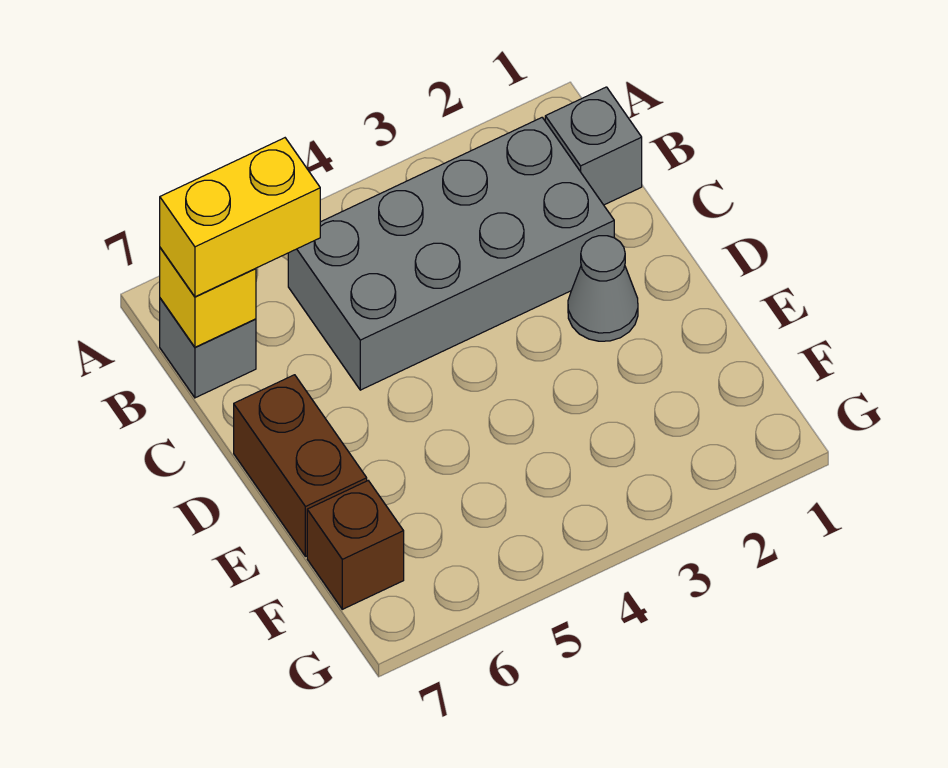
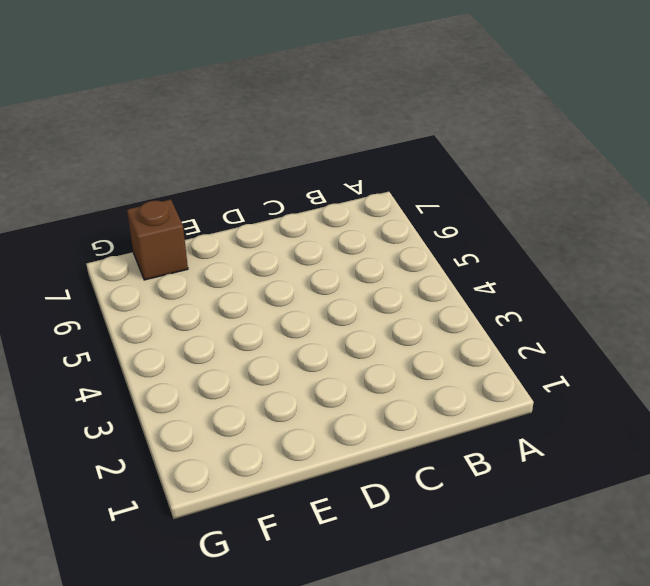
none -> grey 1x1 brick [545,87,642,205]
none -> grey 2x4 brick [288,118,614,390]

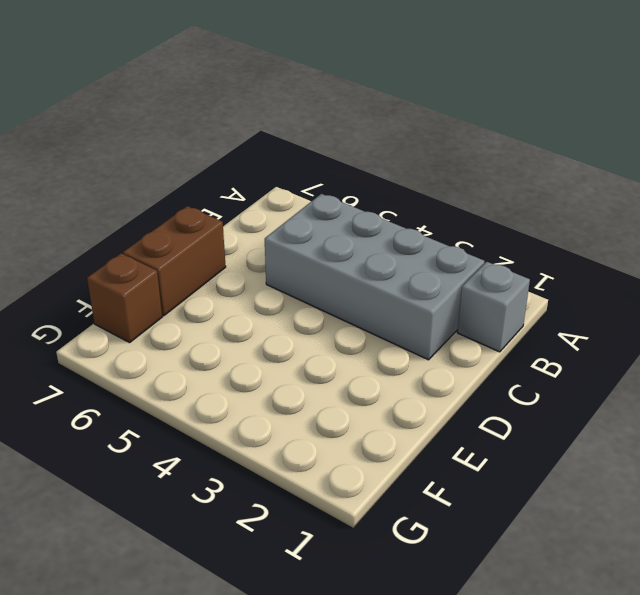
none -> grey 1x1 brick [160,298,256,398]
none -> grey 1x1 cone [568,236,638,341]

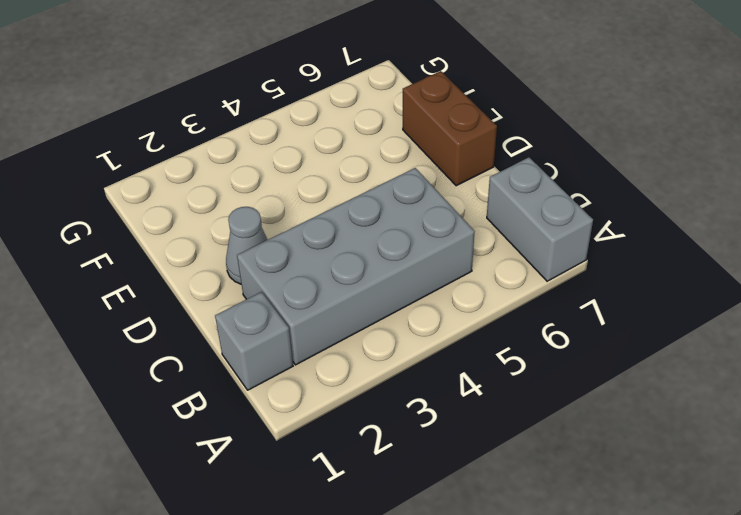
grey 1x2 brick [487,157,593,281] -> grey 1x1 brick [160,298,256,398]
none -> brown 1x1 brick [307,481,404,609]
none -> yellow 1x1 brick [160,248,256,347]

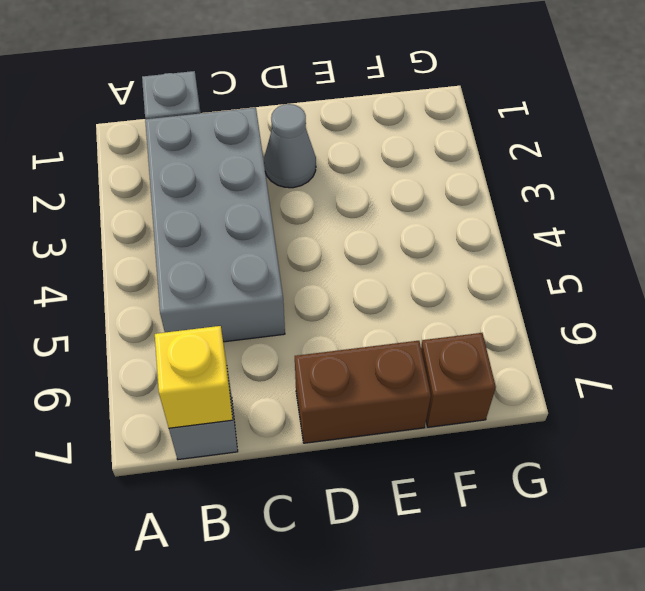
none -> yellow 1x2 brick [160,138,320,297]

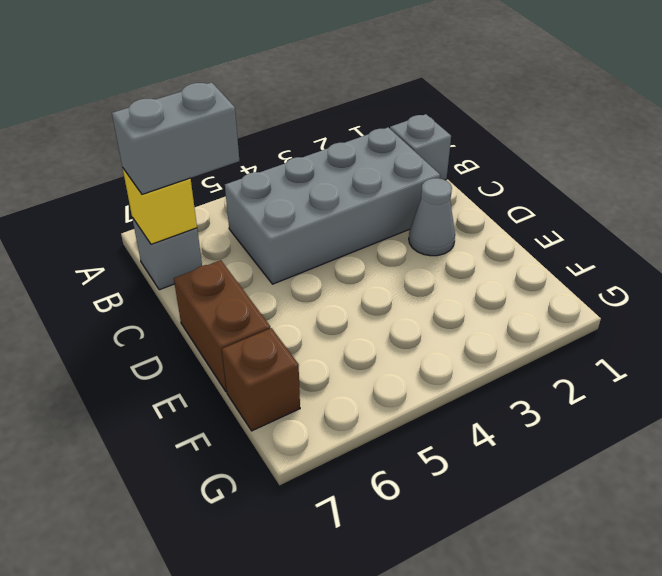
grey 1x2 brick [112,82,239,194] -> yellow 1x2 brick [160,138,320,297]

